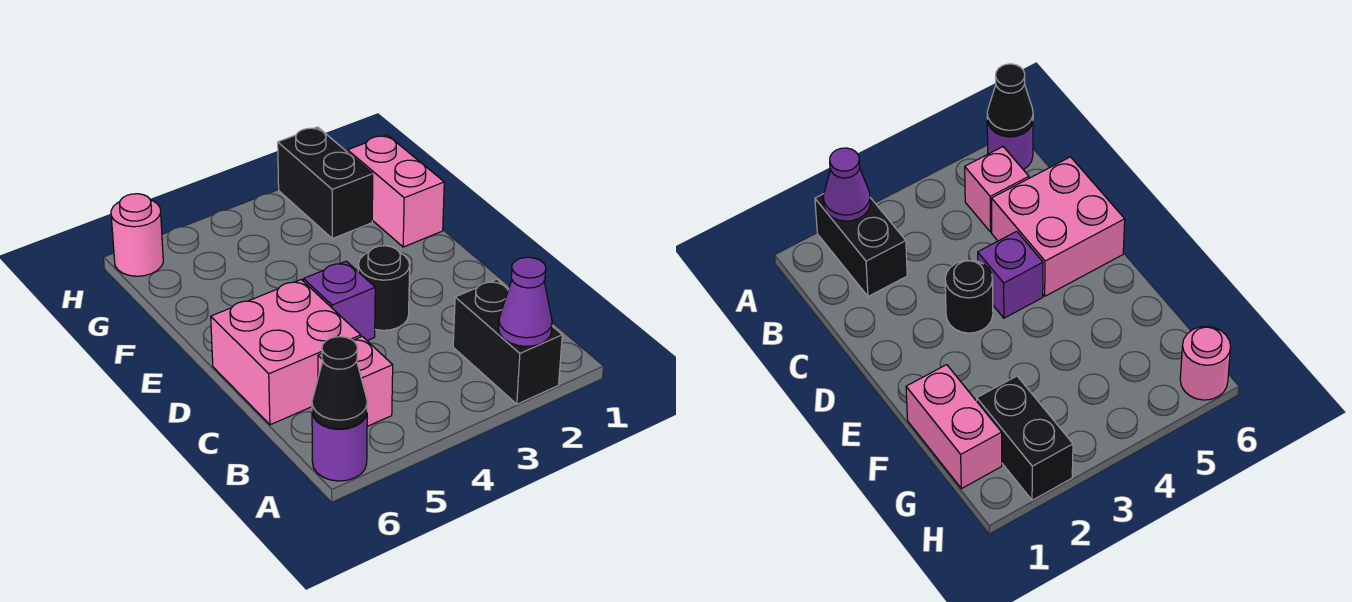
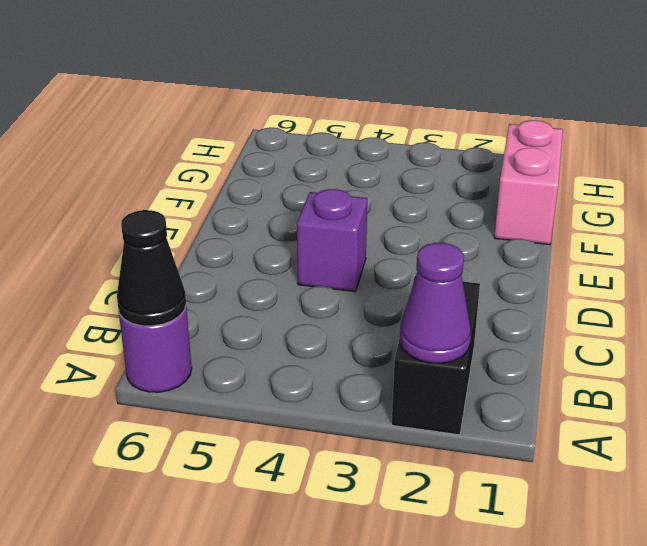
none -> pink 1x1 brick [318,336,393,426]
none -> pink 2x2 brick [211,280,361,425]

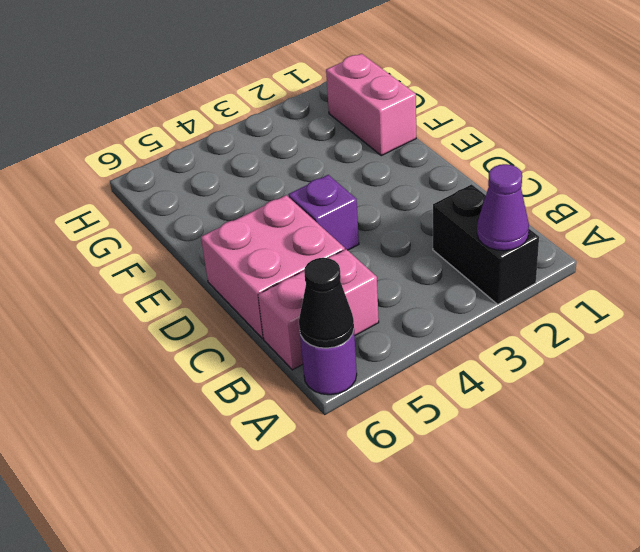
pink 1x2 brick [258,249,379,370] -> pink 1x1 brick [318,336,393,426]
none -> black 1x1 round brick [358,246,410,330]
none -> black 1x2 brick [278,127,373,239]

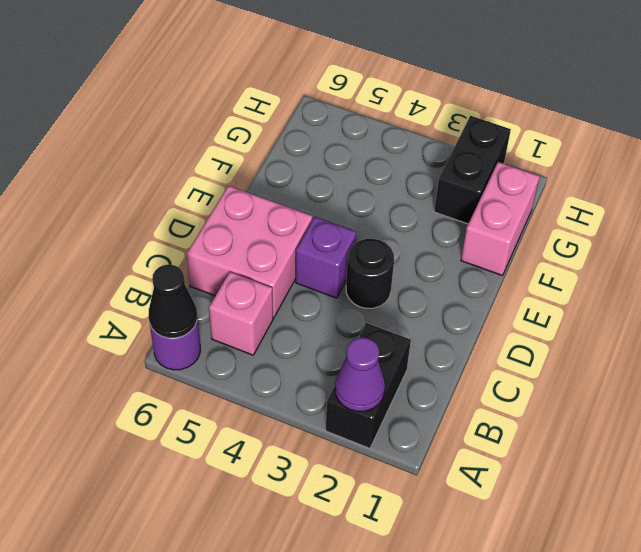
none -> pink 1x1 round brick [111,194,163,276]

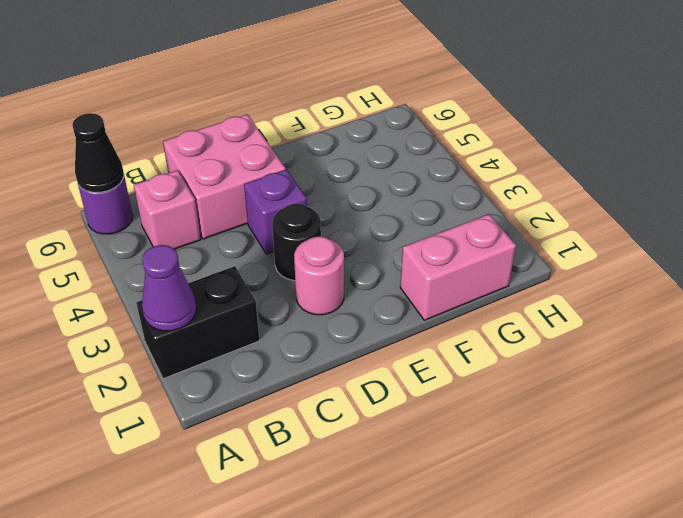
pink 1x1 round brick [294,236,344,315] -> pink 1x1 round brick moved to [111,194,163,276]
none -> black 1x2 brick [278,127,373,239]

